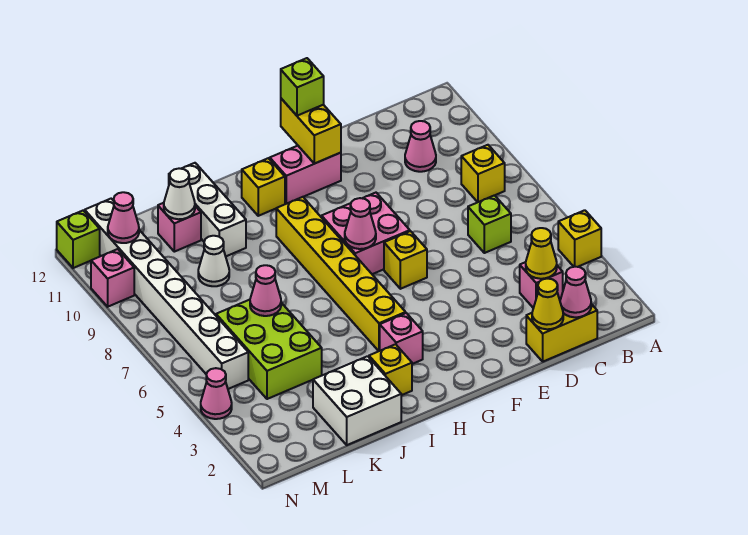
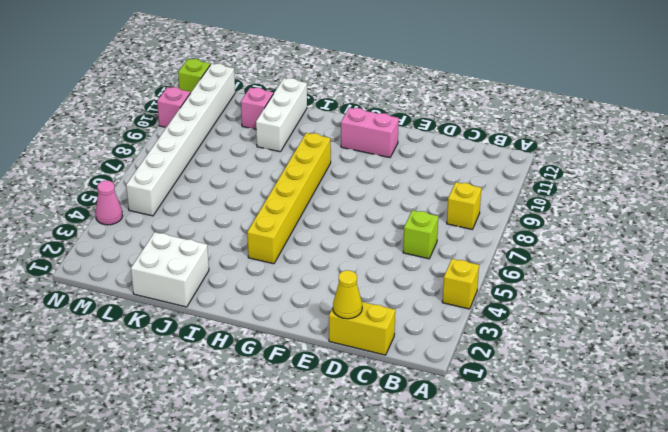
none -> pink 1x1 brick [520,262,563,308]
none -> pink 1x1 cone [405,121,436,172]
none -> yellow 1x1 brick [384,231,427,289]
none -> pink 2x2 brick [321,193,410,274]

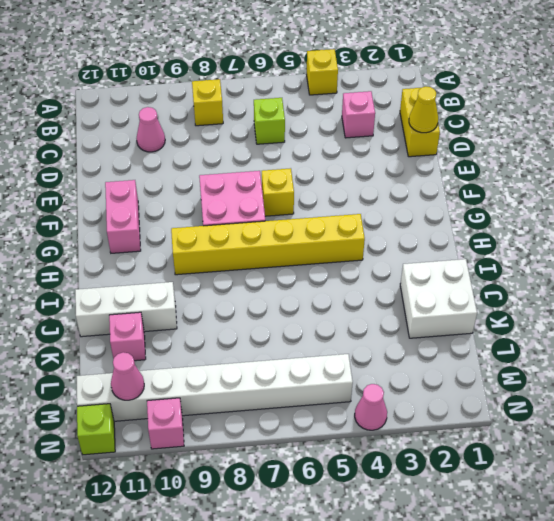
none -> pink 1x1 brick [380,313,423,364]
none -> yellow 1x1 brick [242,158,285,216]
none -> yellow 1x1 brick [369,344,412,395]
none -> lime 2x3 brick [216,300,322,399]

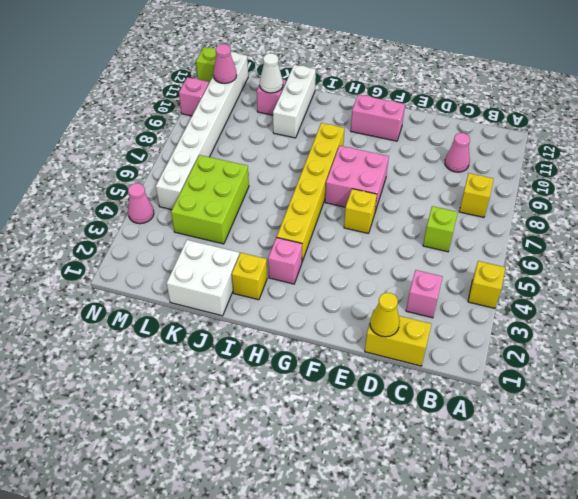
none -> yellow 1x1 brick [242,158,285,216]
none -> white 1x1 cone [198,236,229,286]
none -> pink 1x1 cone [560,267,591,317]
none -> yellow 1x1 cone [526,228,557,279]

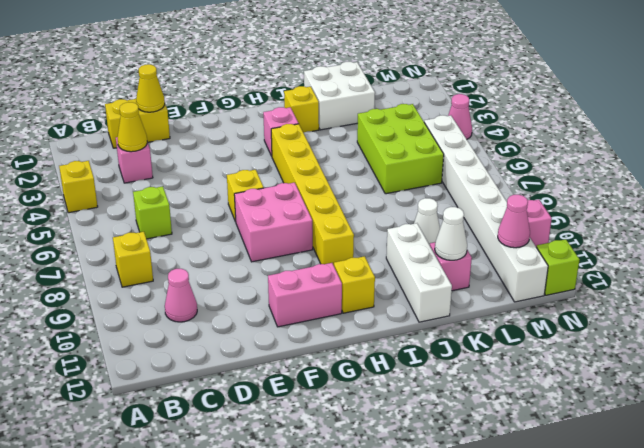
none -> pink 1x1 cone [560,267,591,317]
none -> yellow 1x2 brick [281,99,341,164]
none -> pink 1x1 cone [345,198,376,249]
none -> pink 1x1 cone [250,265,281,316]

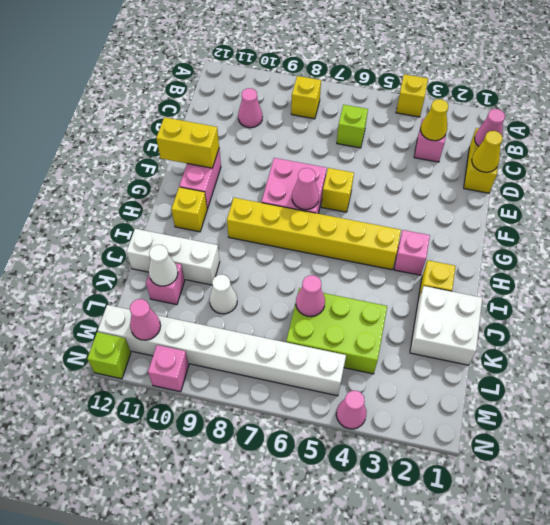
none -> lime 1x1 brick [281,58,324,116]

